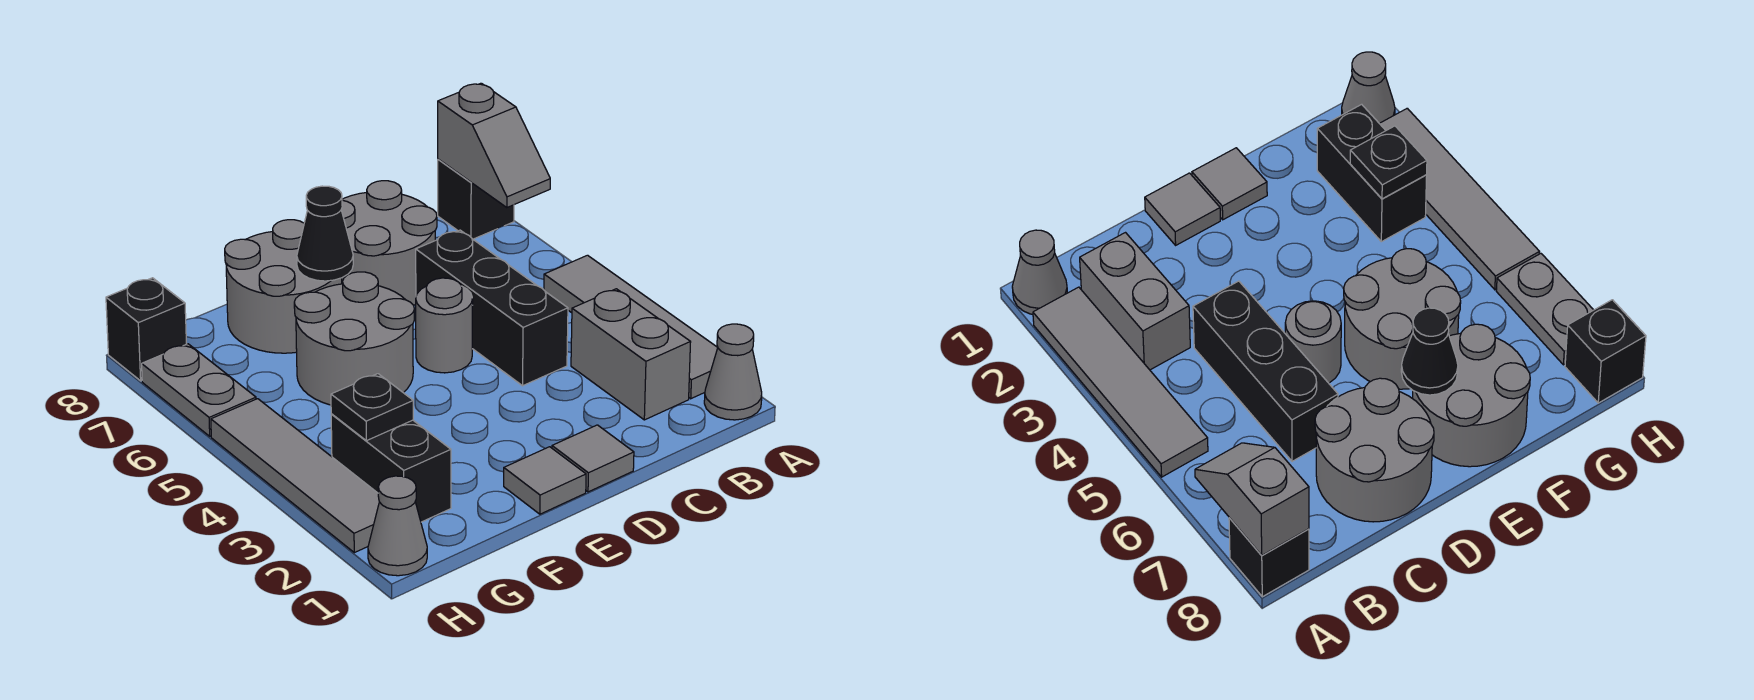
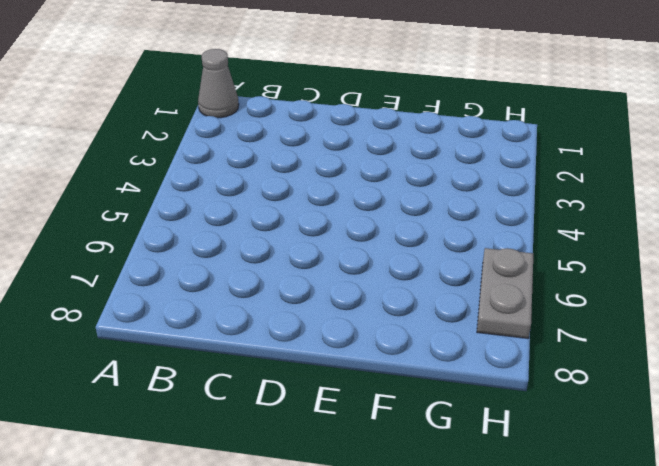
none -> grey 1x4 tile [544,255,718,399]
none -> black 1x1 brick [438,159,514,239]
none -> grey 1x2 brick [571,289,691,420]

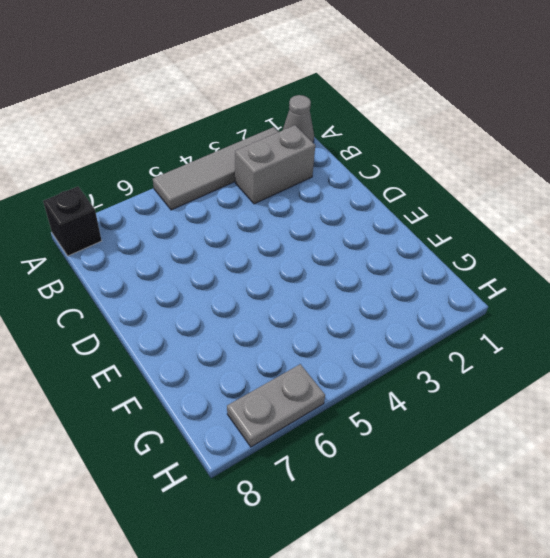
none -> black 1x3 brick [416,230,568,386]
none -> grey 2x2 round brick [341,181,437,305]
none -> grey 1x1 tile [552,425,634,492]

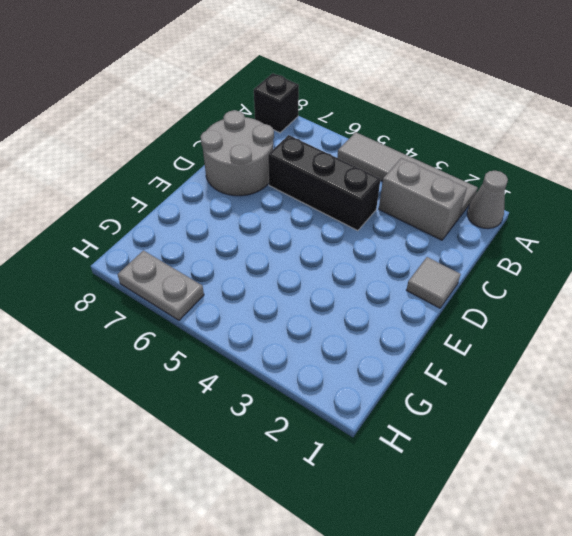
none -> grey 1x1 round brick [416,278,473,373]
none -> grey 1x1 tile [504,447,586,514]
none -> grey 2x2 round brick [294,272,414,405]

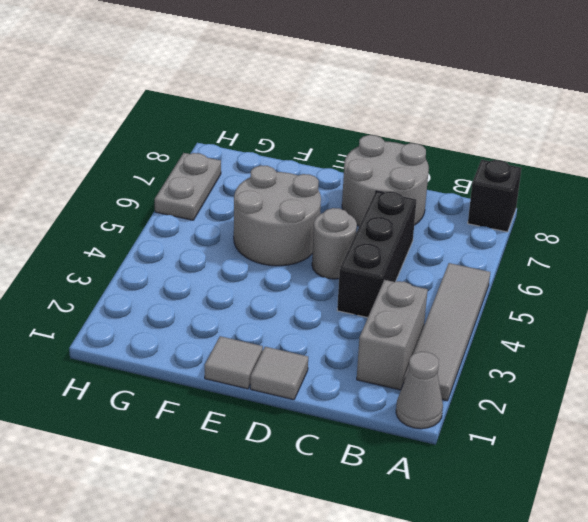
none -> grey 2x2 round brick [225,220,342,353]
none -> black 1x2 brick [331,414,451,522]
none -> grey 1x1 cone [368,476,427,576]

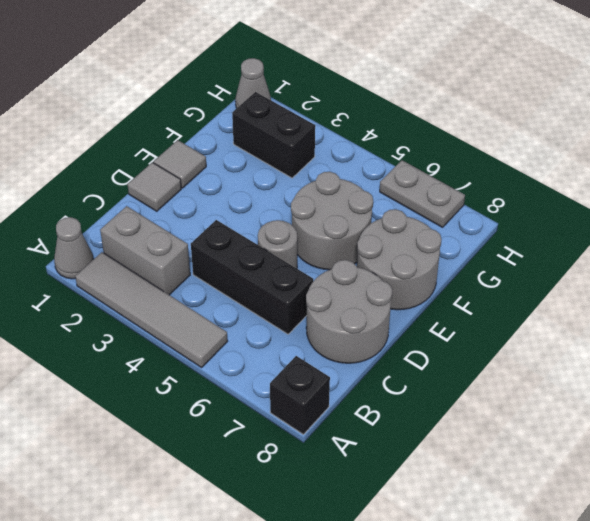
none -> grey 1x4 tile [211,399,379,553]
none -> black 1x1 brick [106,278,186,381]
none -> grey 1x2 slope [438,83,550,207]

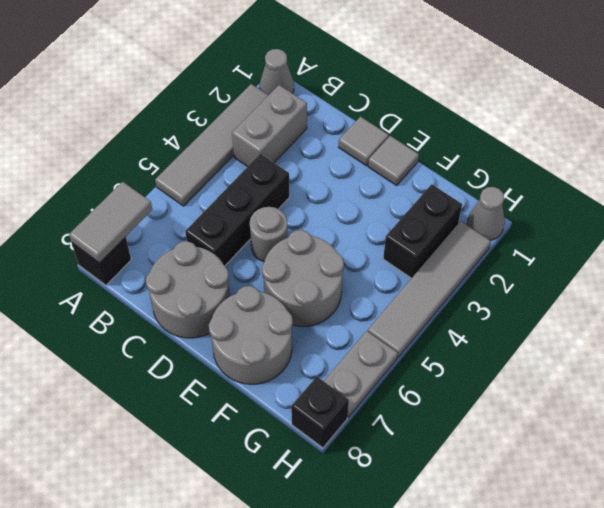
grey 1x2 tile [69,182,152,263] -> grey 1x2 slope [438,83,550,207]
none -> black 1x1 cone [297,186,353,281]
none -> black 1x1 plate [331,374,413,441]

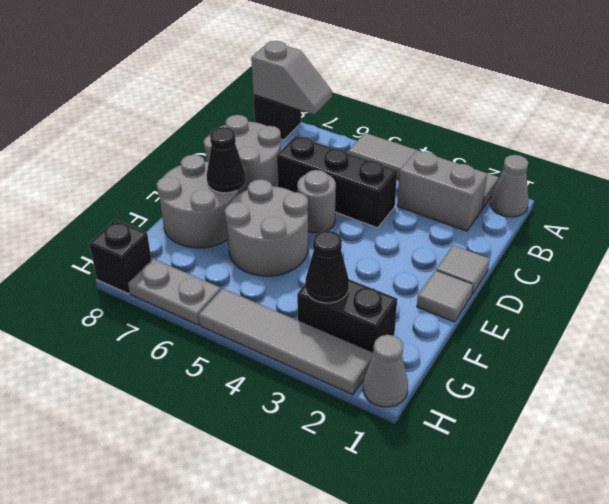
black 1x1 cone [305,231,349,303] -> black 1x1 plate [331,374,413,441]

